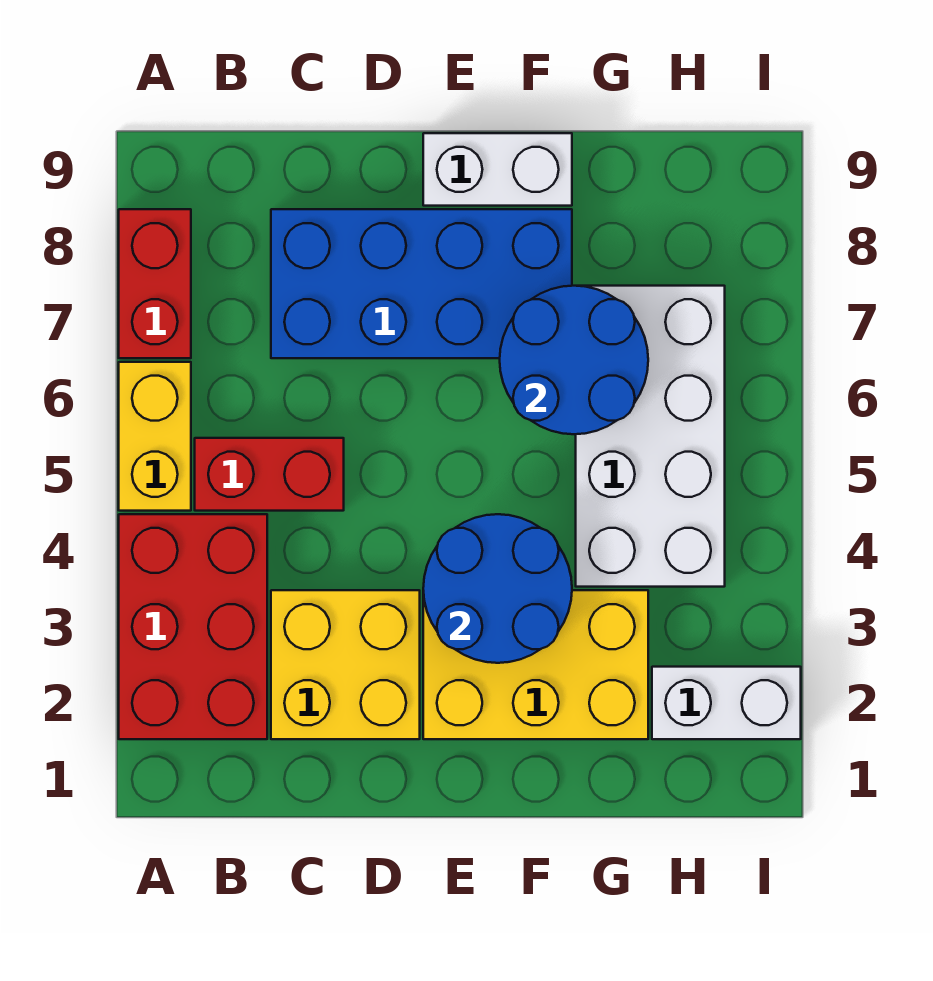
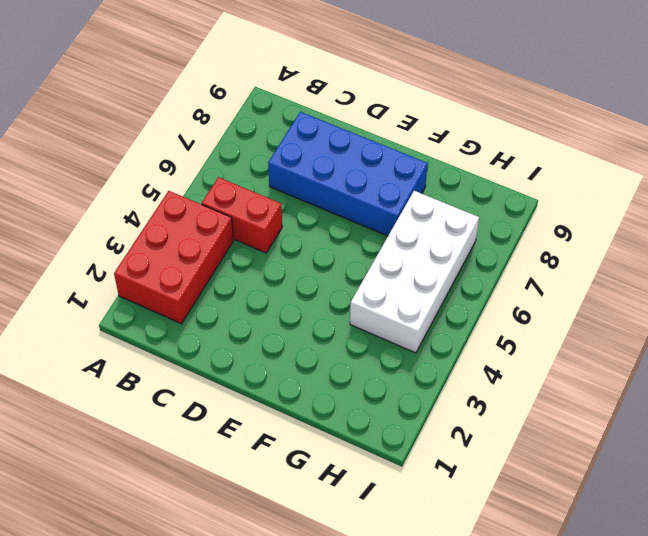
none -> yellow 1x2 brick [119,362,191,511]
none -> red 1x2 brick [119,209,191,358]
none -> yellow 2x2 brick [271,590,420,739]

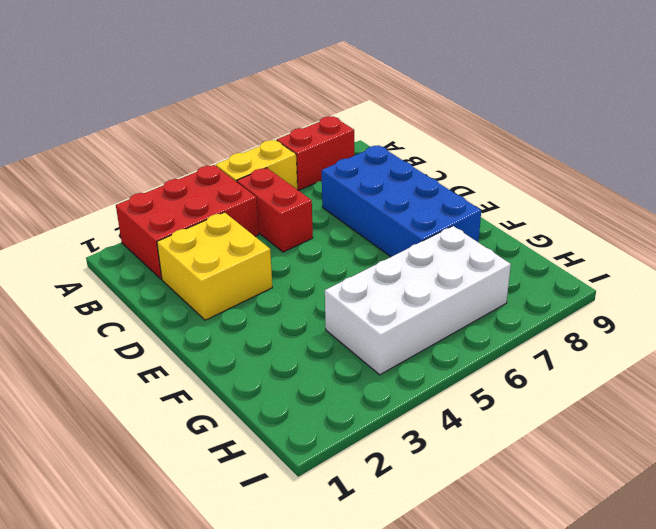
none -> yellow 2x3 brick [423,590,648,739]
none -> white 1x2 brick [423,133,572,206]
none -> white 1x2 brick [652,667,801,739]

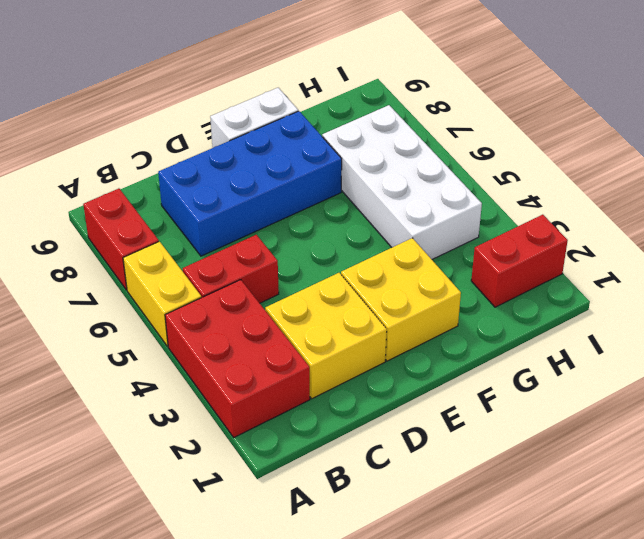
yellow 2x2 brick [341,238,461,361] -> yellow 2x3 brick [423,590,648,739]
red 1x2 brick [471,215,568,307] -> white 1x2 brick [652,667,801,739]
none -> blue 2x2 round brick [423,514,572,663]
none -> blue 2x2 round brick [500,286,648,434]

